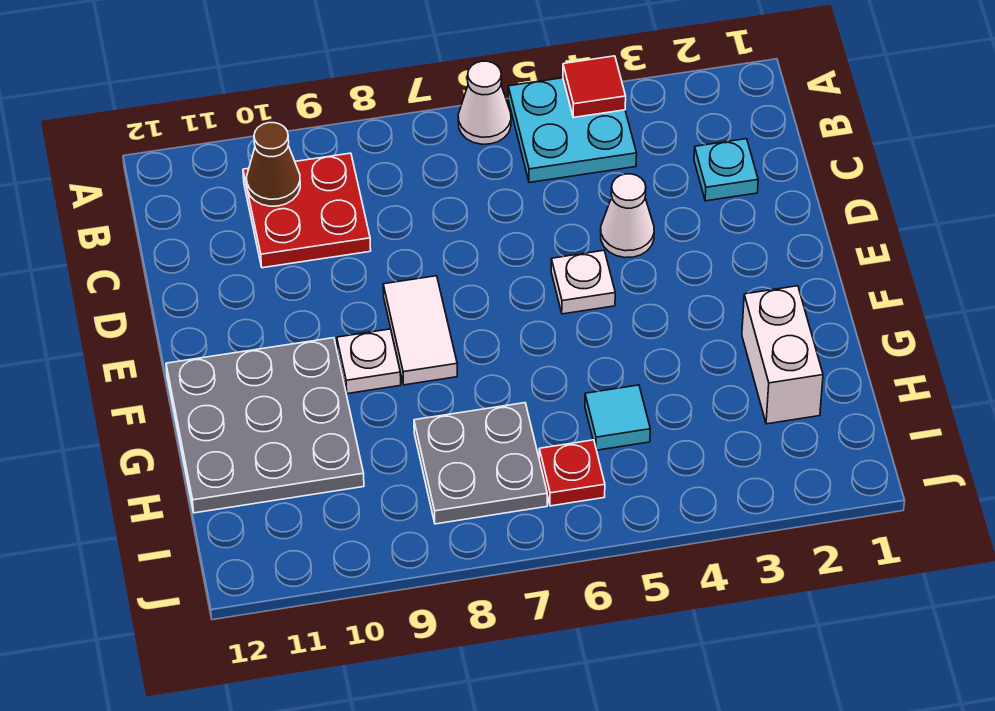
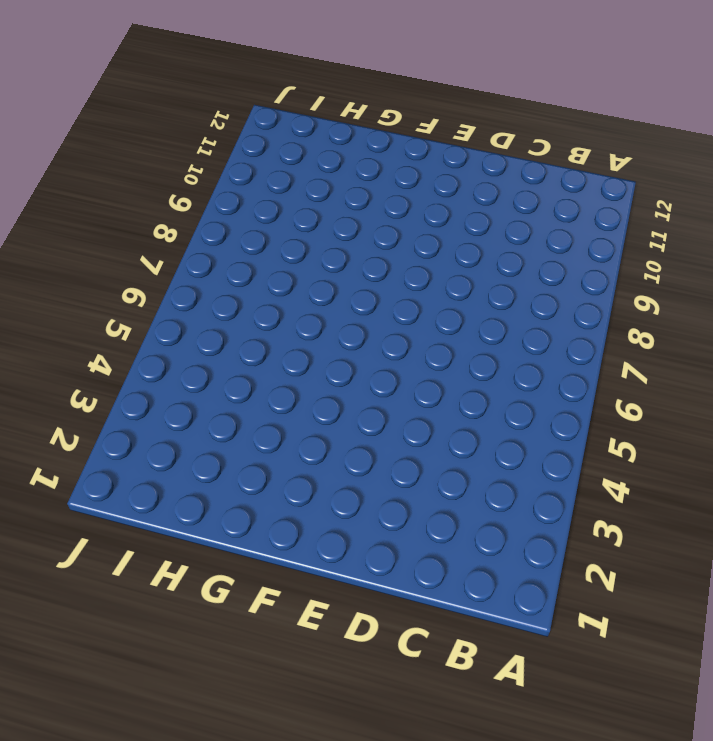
none -> cyan 2x2 plate [508,78,637,183]
none -> white 1x1 cone [458,61,511,144]
none -> red 2x2 plate [243,153,371,268]

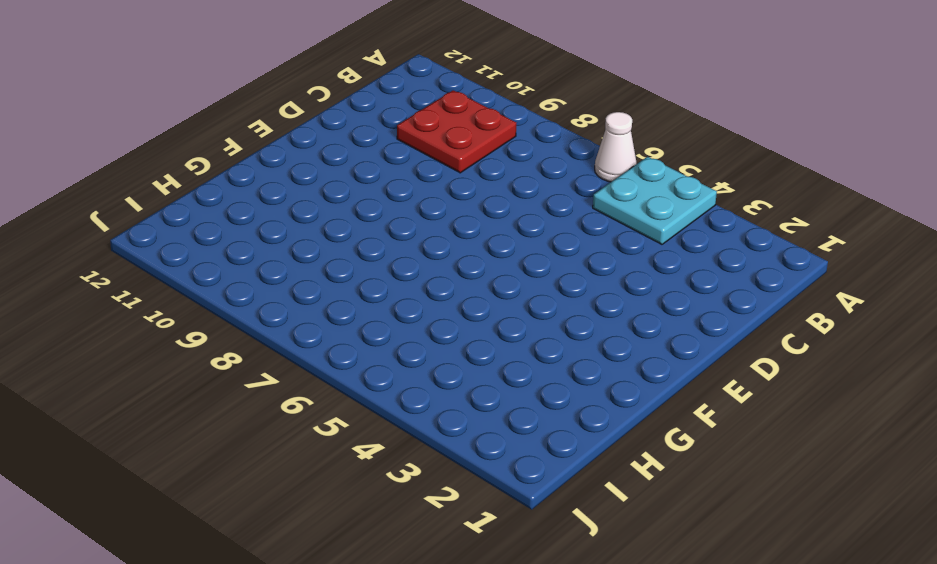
none -> cyan 1x1 plate [694,139,758,201]
none -> white 1x1 cone [601,174,654,258]
none -> white 1x1 plate [551,250,615,314]

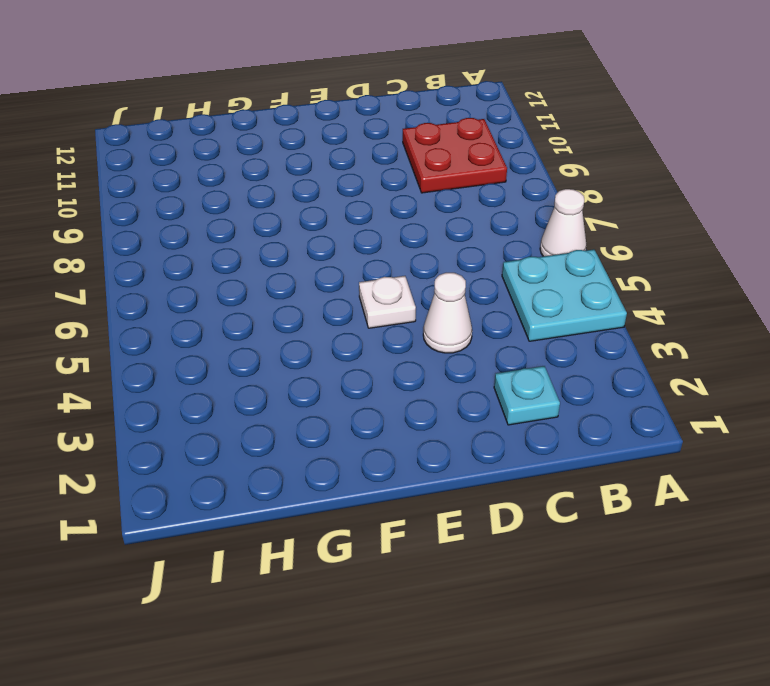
none -> white 1x2 tile [383,276,457,385]
none -> white 1x1 plate [337,329,401,394]
none -> grey 3x3 plate [166,338,364,513]

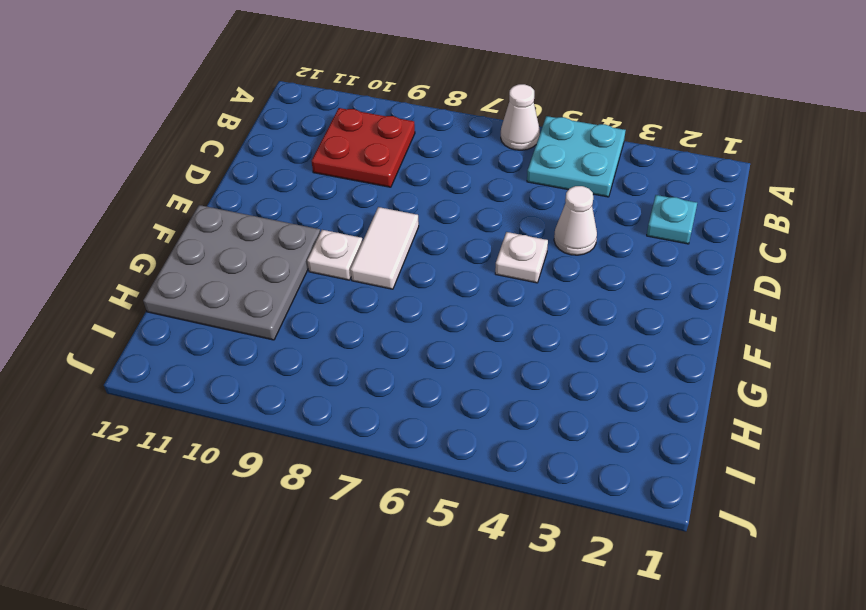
none -> white 1x2 brick [742,286,823,424]
none -> cyan 1x1 tile [585,385,650,450]
none -> grey 2x2 plate [414,403,547,524]

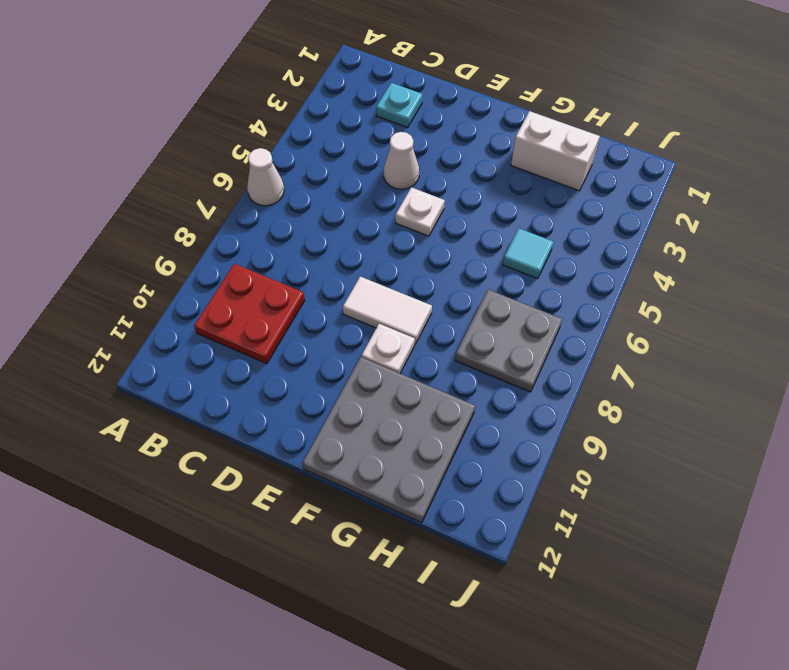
none -> cyan 2x2 plate [508,78,637,183]
none -> red 1x1 plate [539,440,605,506]
none -> red 1x1 tile [563,56,626,118]

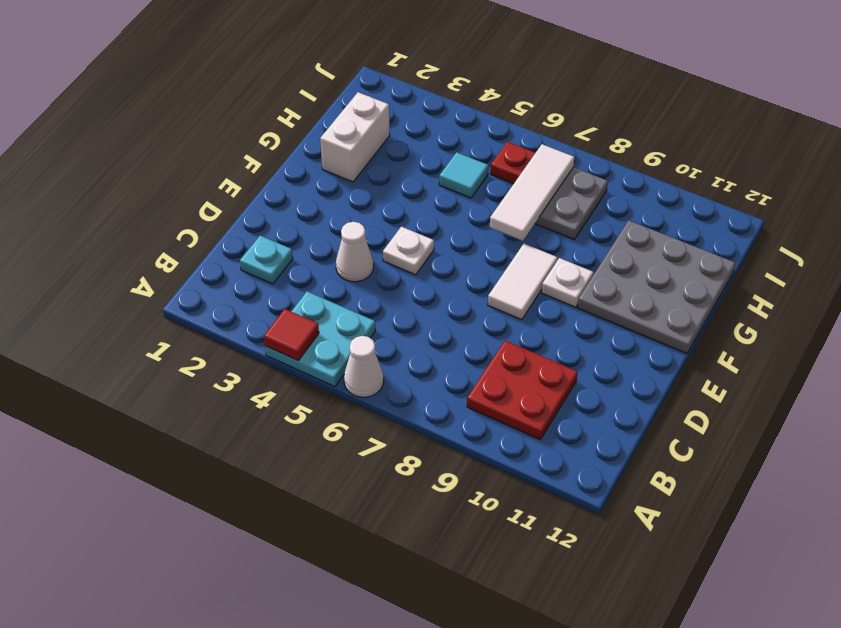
white 1x3 tile [490,144,574,241] -> none
none -> brown 1x1 cone [247,123,300,206]

